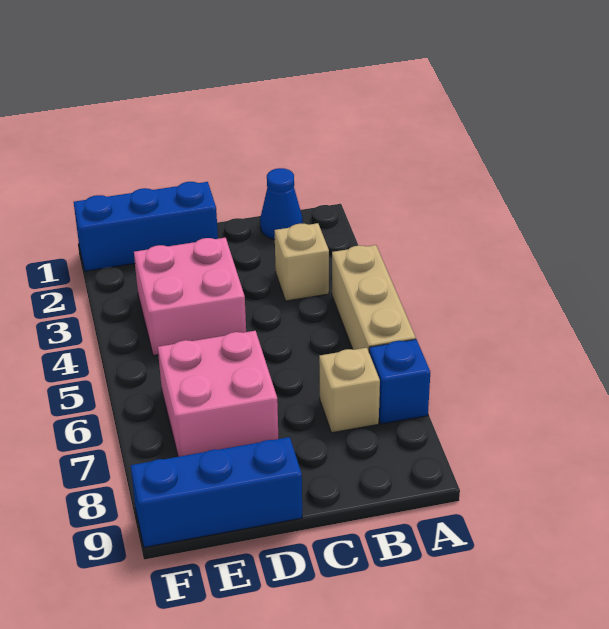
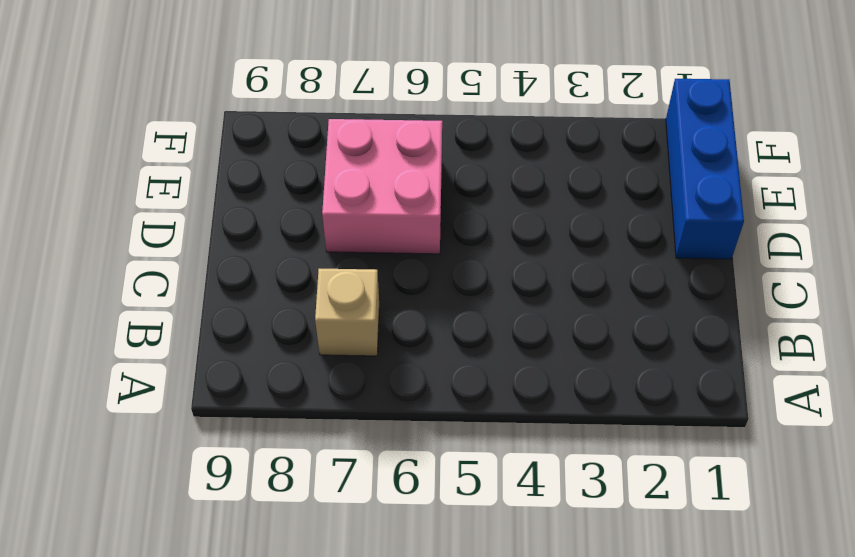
none -> tan 1x3 brick [332,245,416,351]
none -> blue 1x1 brick [369,339,430,424]

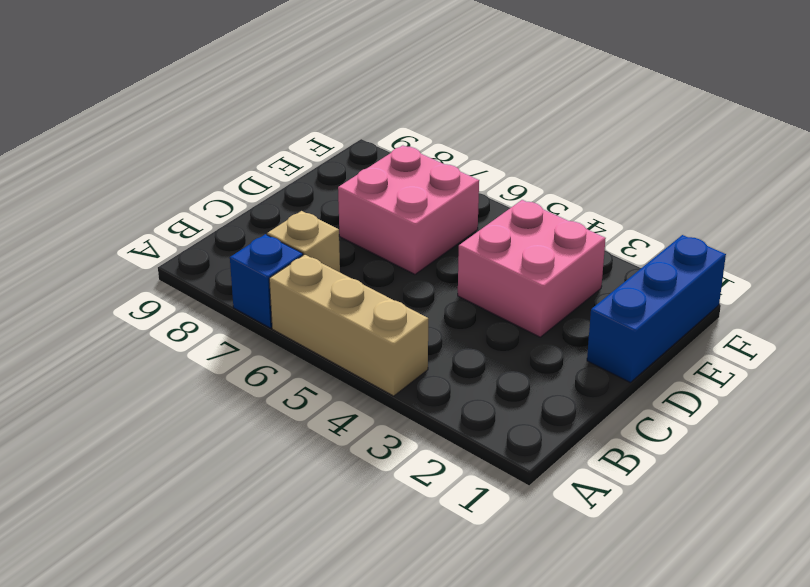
none -> blue 1x1 cone [260,168,303,240]
none -> tan 1x1 brick [275,223,329,301]

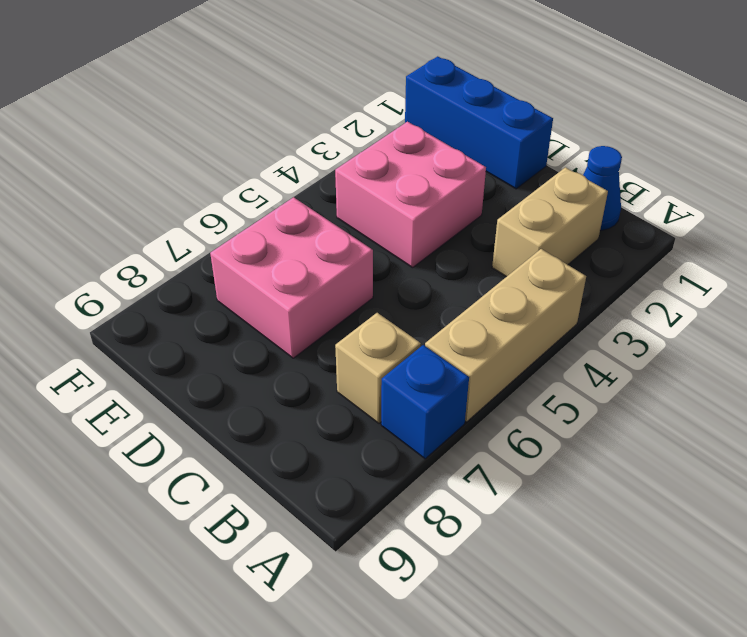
tan 1x2 brick [492,167,608,277] -> tan 1x1 brick [275,223,329,301]
none -> blue 1x3 brick [131,437,302,547]

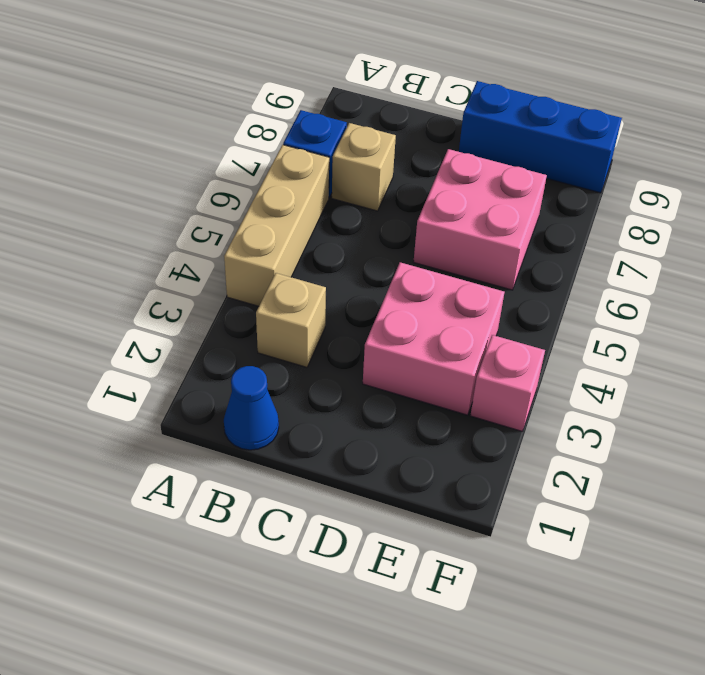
pink 1x1 brick [470,335,545,432] -> none
none -> blue 1x3 brick [74,182,218,271]

